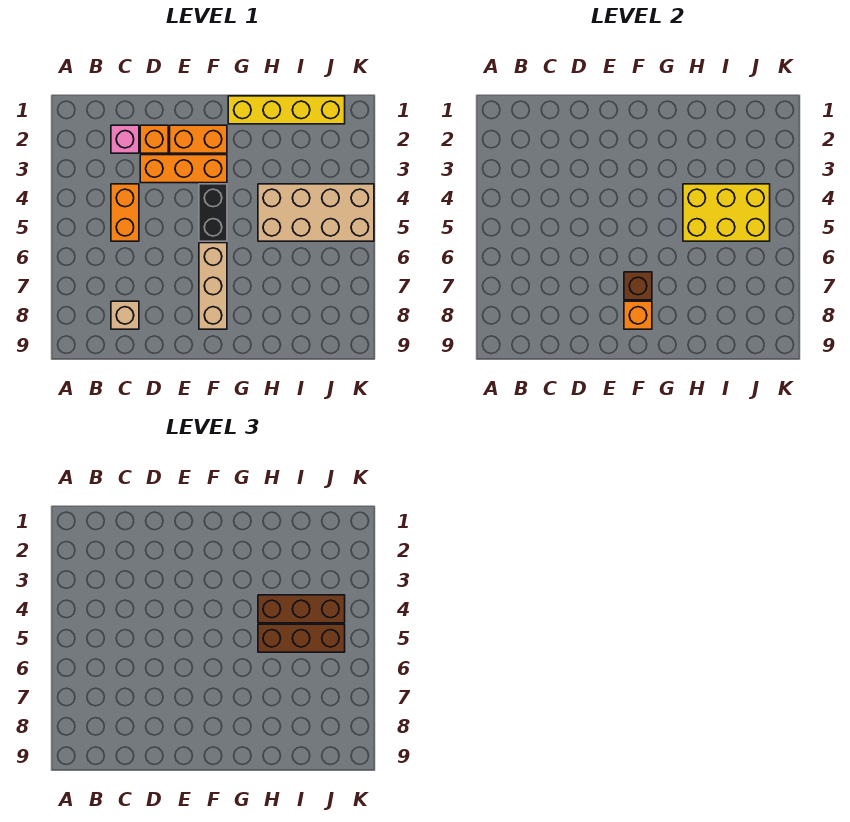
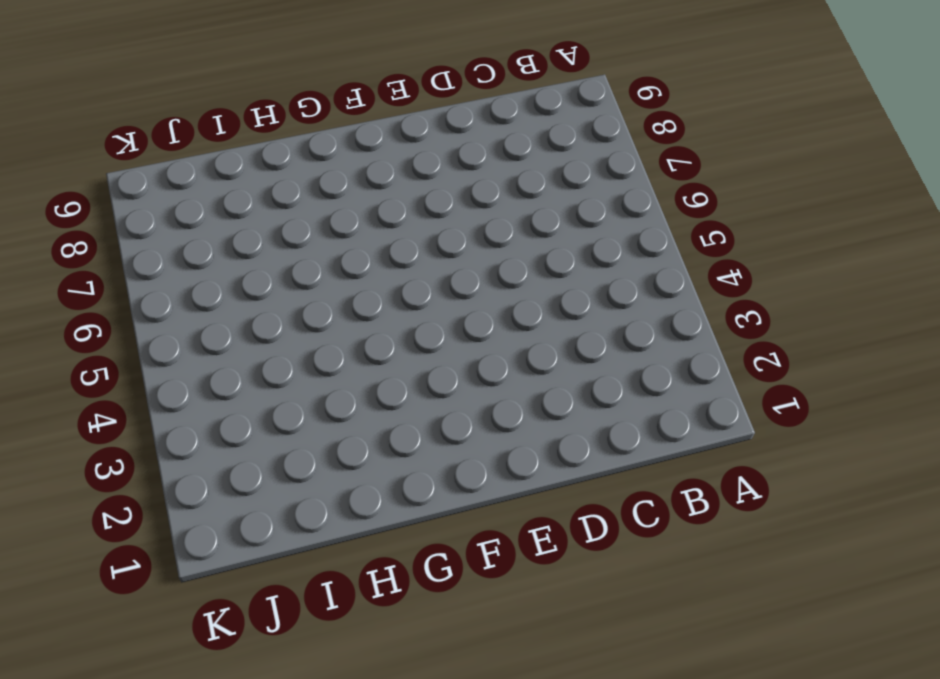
none -> pink 1x1 brick [111,125,139,153]
none -> orange 1x2 brick [111,184,139,241]
none -> tan 1x1 brick [111,301,139,329]

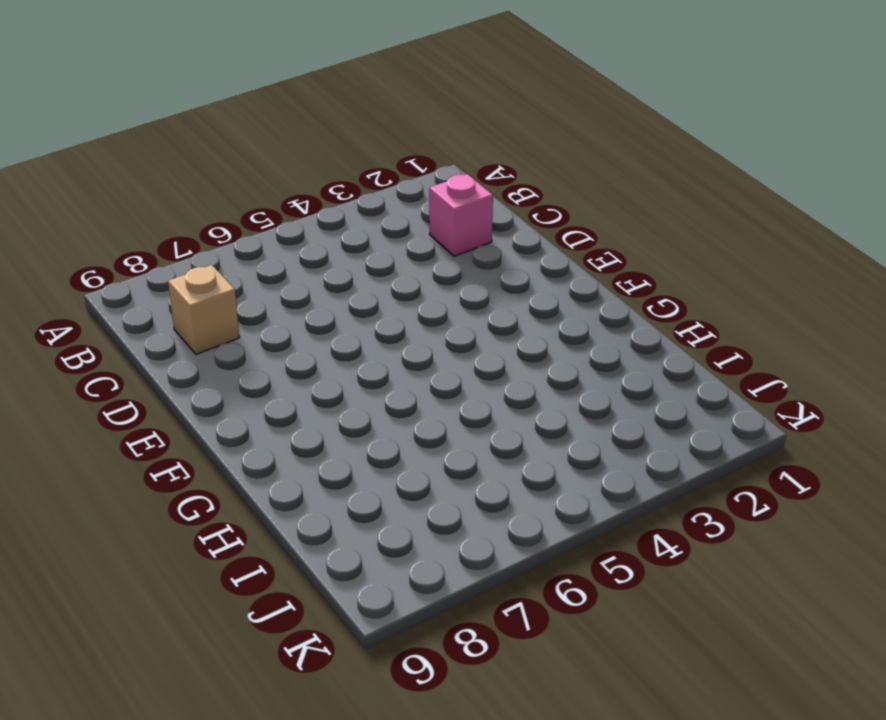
none -> orange 1x2 brick [111,184,139,241]
none -> orange 1x1 brick [140,125,168,153]
none -> orange 1x3 brick [140,155,227,183]

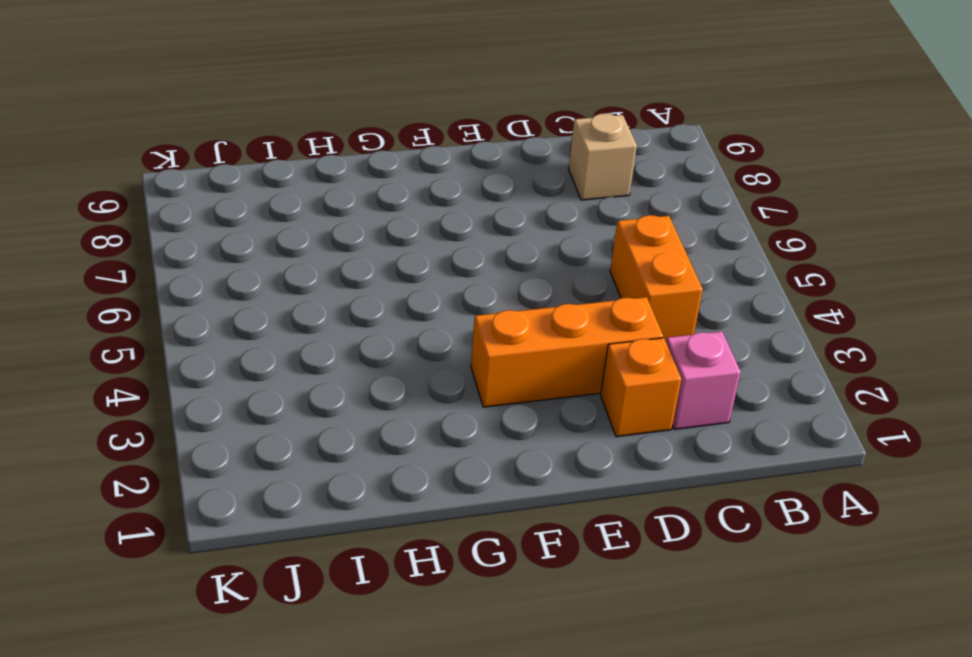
none -> orange 1x2 brick [170,125,227,153]
none -> black 1x2 brick [199,184,227,241]
none -> tan 1x3 brick [199,243,227,329]

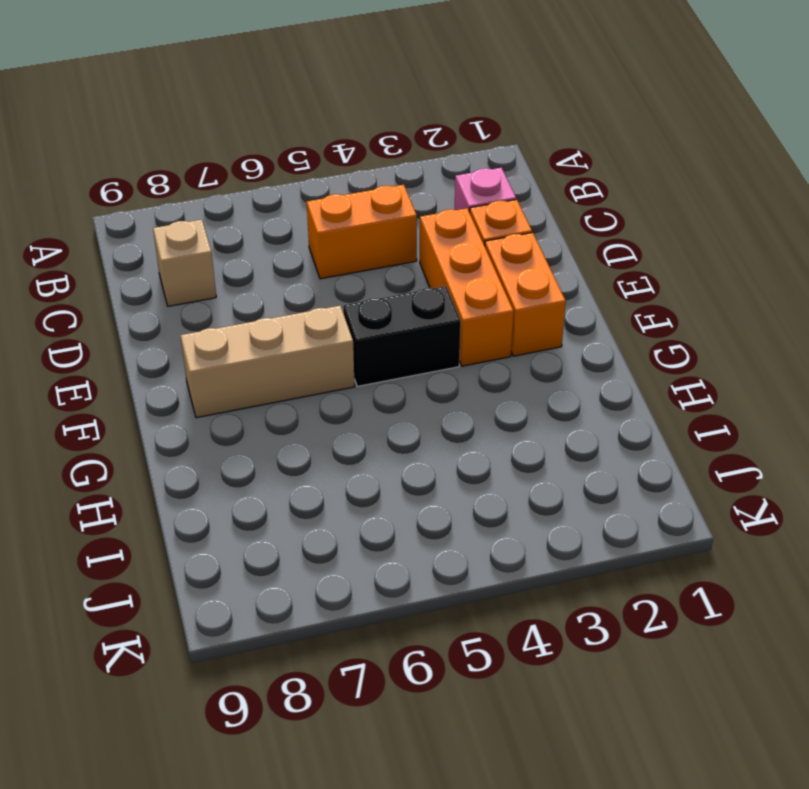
none -> yellow 1x4 brick [228,96,345,124]
none -> tan 2x4 brick [258,184,374,241]
none -> brown 1x1 brick [624,272,652,300]

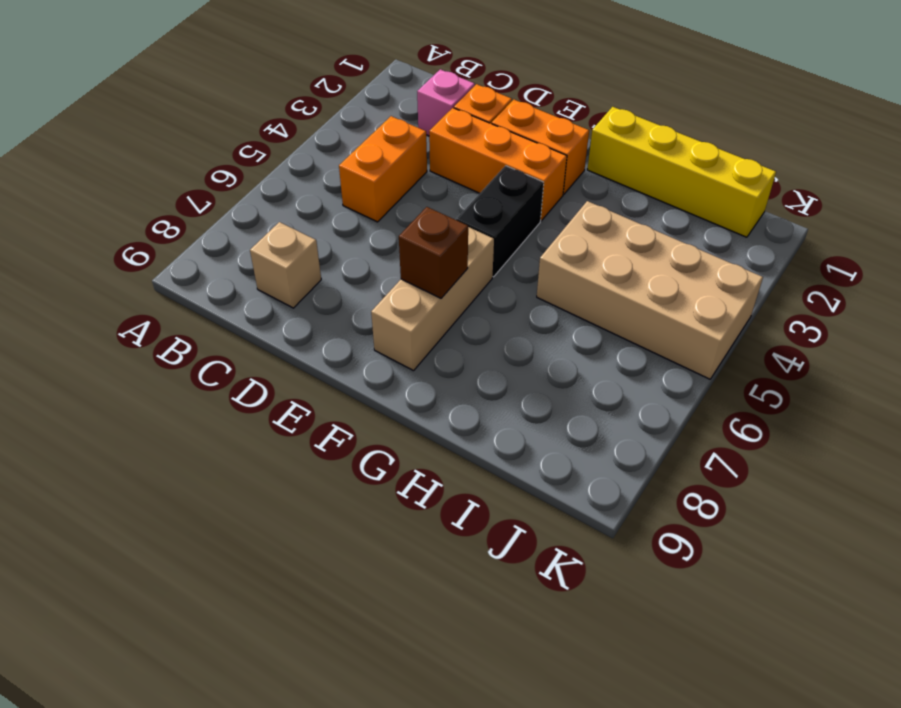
none -> orange 1x1 brick [624,301,652,329]
none -> yellow 2x3 brick [683,184,770,241]
none -> brown 1x3 brick [258,595,345,623]

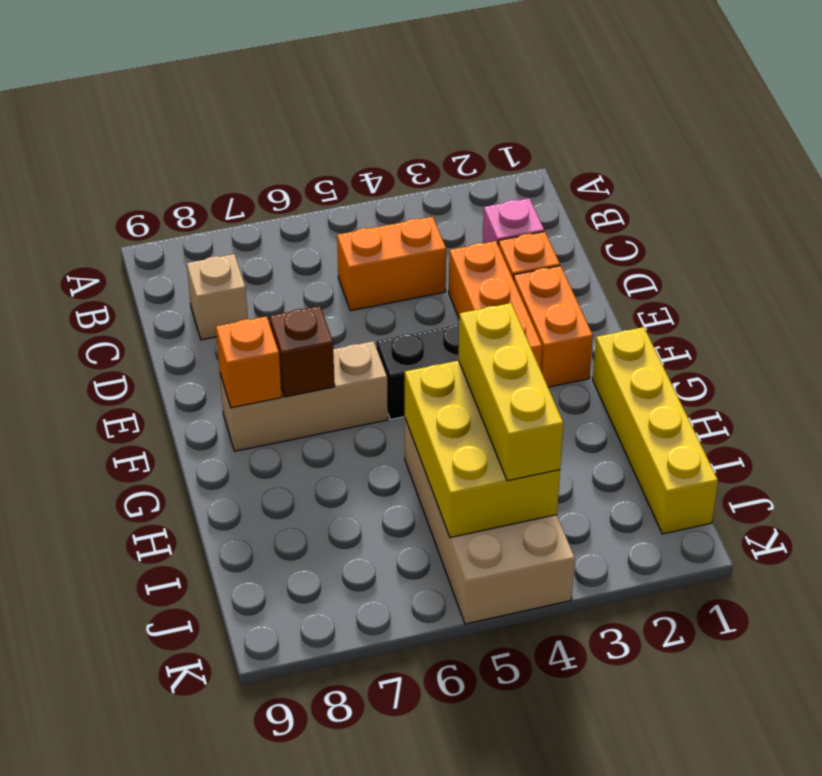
yellow 1x3 brick [459,303,563,481] -> brown 1x3 brick [258,595,345,623]
none -> brown 1x3 brick [258,624,345,652]

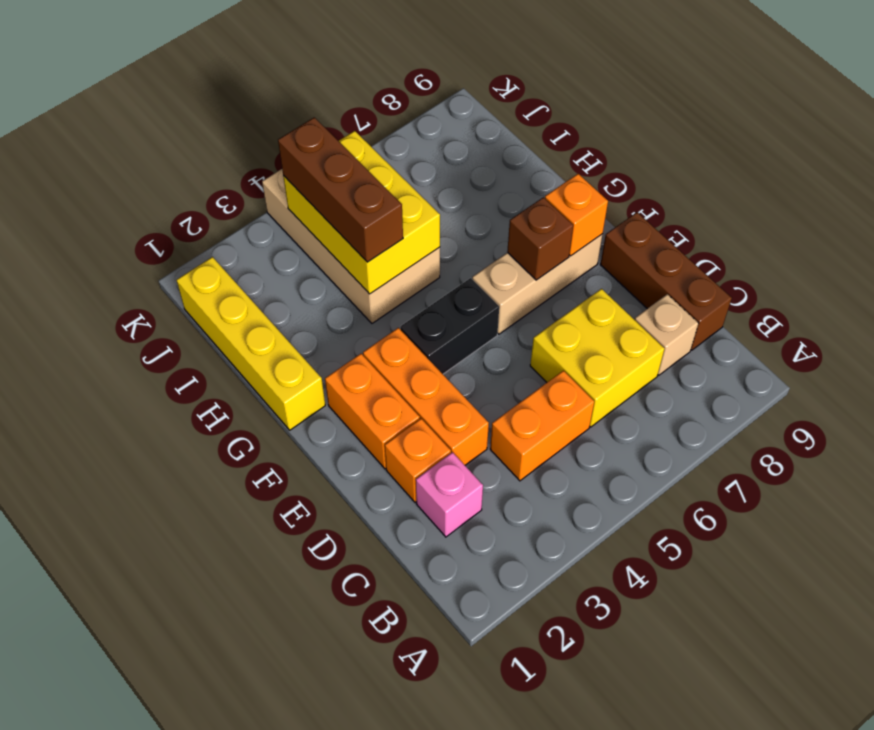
yellow 2x2 brick [530,289,665,427] -> none
brown 1x3 brick [600,212,732,350] -> brown 1x3 brick moved to [258,624,345,652]

